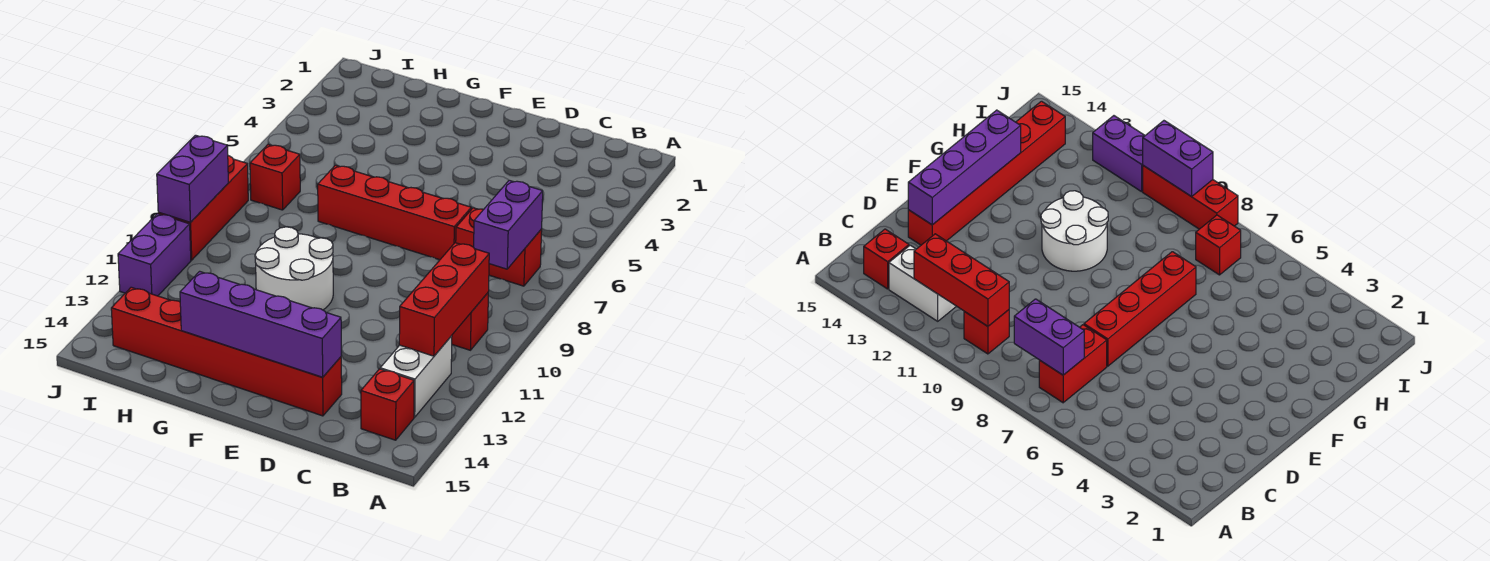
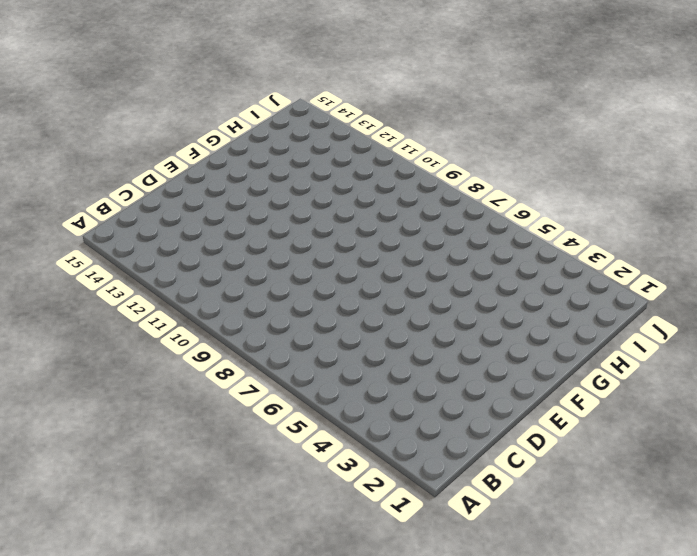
none -> red 1x2 brick [456,208,542,286]
none -> red 1x1 brick [452,293,488,350]
none -> white 1x2 brick [380,336,452,417]

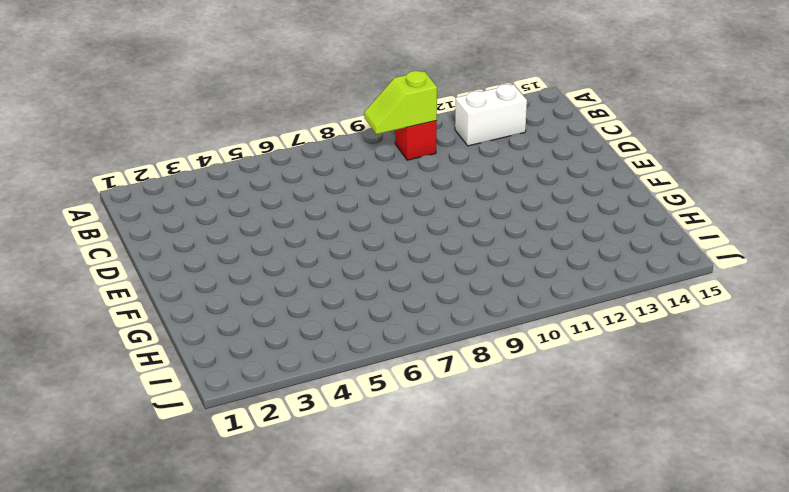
lime 1x2 slope [364,71,437,134] -> red 1x3 brick [399,243,489,356]
none -> red 1x2 brick [456,208,542,286]
none -> red 1x1 brick [361,369,414,440]
none -> red 1x4 brick [318,165,471,260]

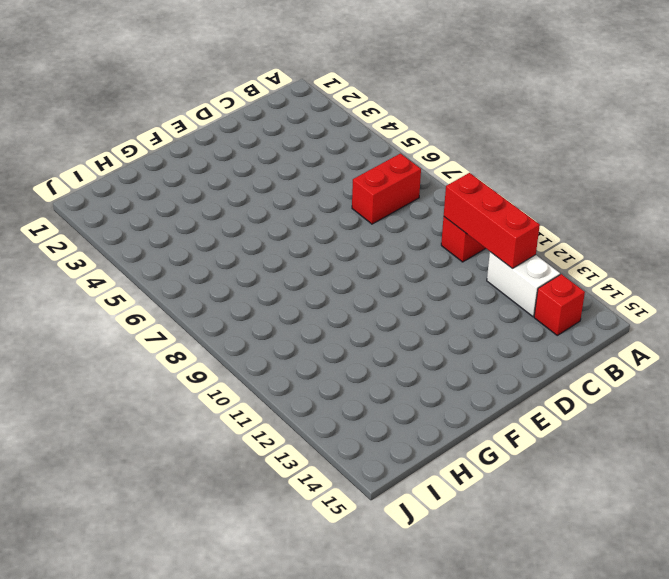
none -> red 1x4 brick [318,165,471,260]
none -> red 1x6 brick [111,287,342,416]
none -> white 2x2 round brick [255,227,333,310]

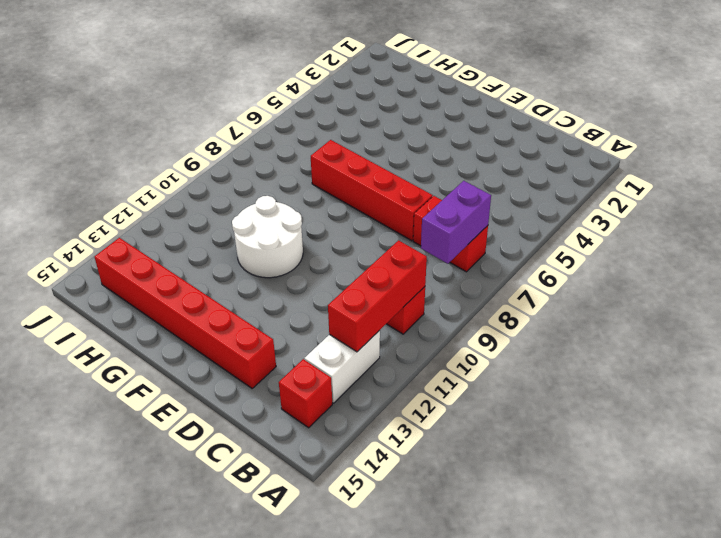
none -> red 1x1 brick [250,145,300,210]
none -> red 1x3 brick [158,156,248,260]
none -> purple 1x2 brick [118,214,191,296]

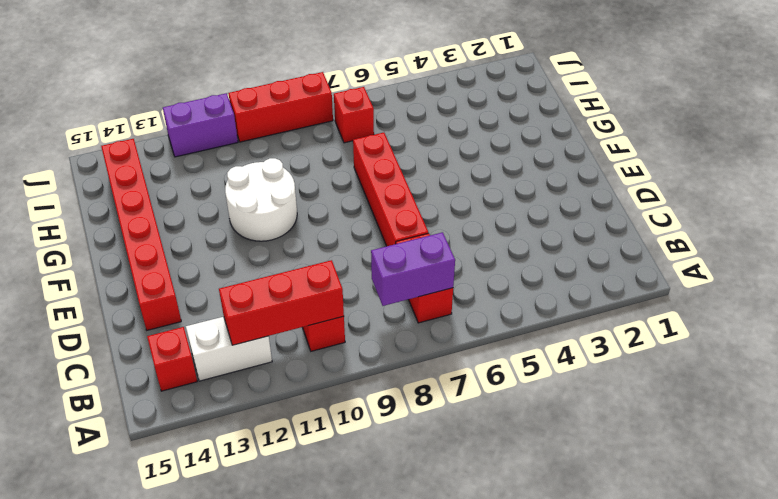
none -> purple 1x4 brick [180,271,341,377]
none -> purple 1x2 brick [157,135,228,222]

